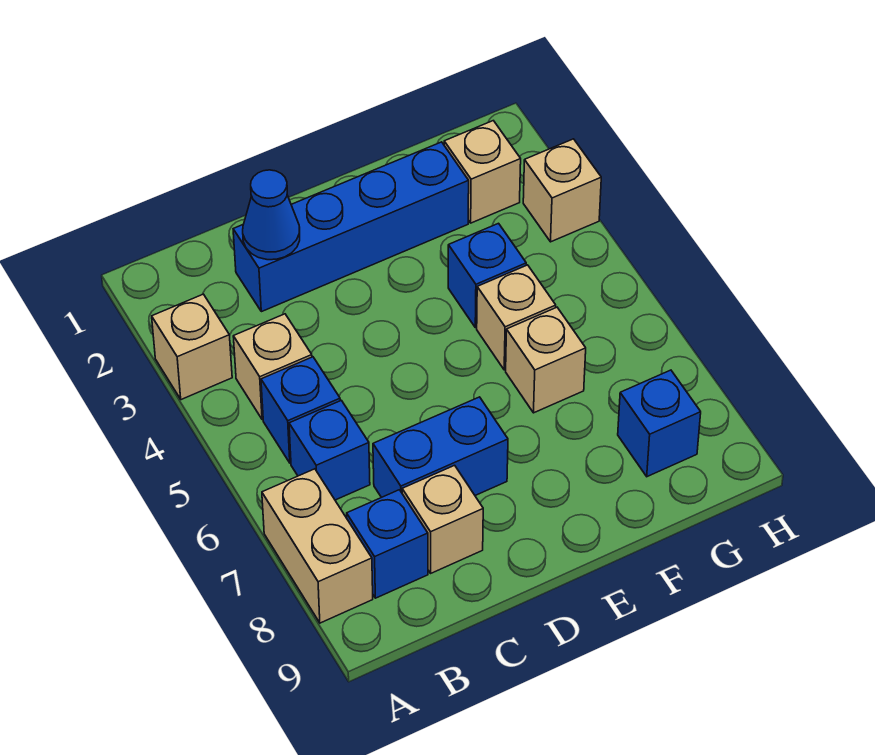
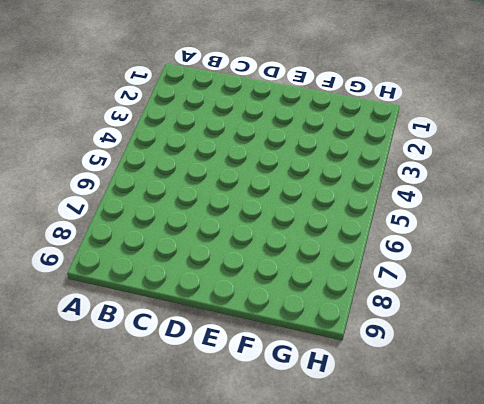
none -> tan 1x1 brick [152,294,232,400]
none -> tan 1x2 brick [262,469,373,623]
none -> tan 1x1 brick [233,314,312,420]

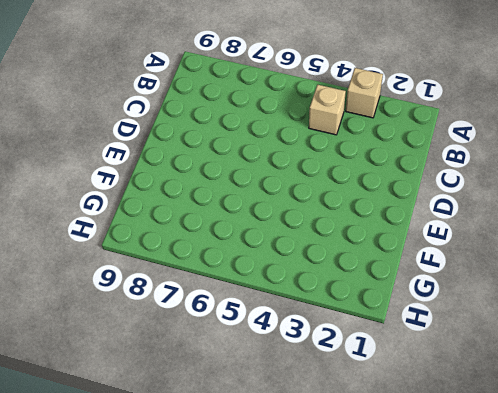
none -> tan 1x2 brick [262,469,373,623]
none -> blue 1x1 brick [261,357,340,463]
none -> blue 1x1 brick [289,400,370,500]

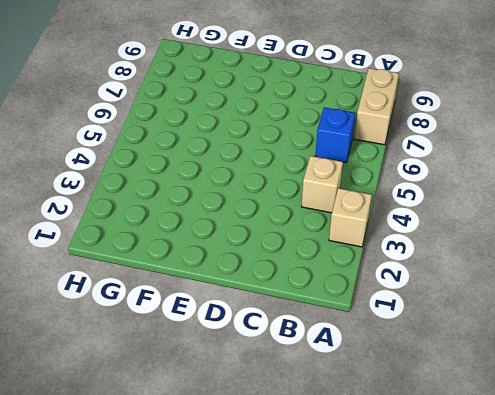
none -> blue 1x1 brick [261,357,340,463]
none -> blue 1x1 brick [347,490,428,598]
none -> blue 1x4 brick [233,142,469,312]

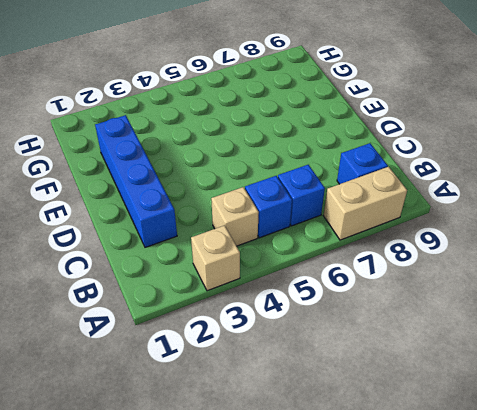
none -> blue 1x2 brick [373,397,508,498]
none -> tan 1x1 brick [402,465,483,573]
none -> blue 1x1 brick [448,223,526,328]

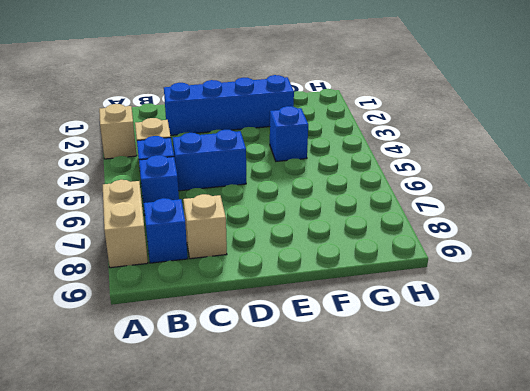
blue 1x2 brick [173,130,246,191] -> blue 1x2 brick moved to [373,397,508,498]
none -> tan 1x1 brick [477,265,556,370]
none -> tan 1x1 brick [506,307,586,413]
none -> tan 1x1 brick [444,121,521,223]

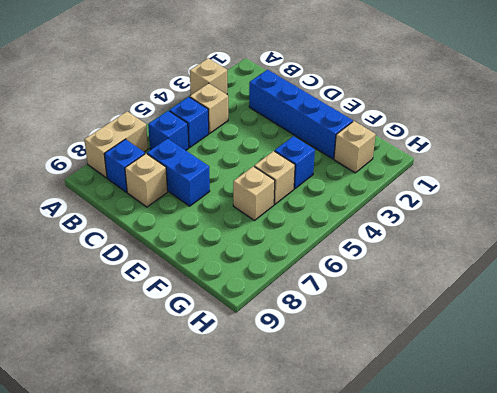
none -> blue 1x1 brick [618,370,701,477]
none -> tan 1x1 brick [523,139,601,242]
none -> blue 1x1 cone [243,170,300,260]

